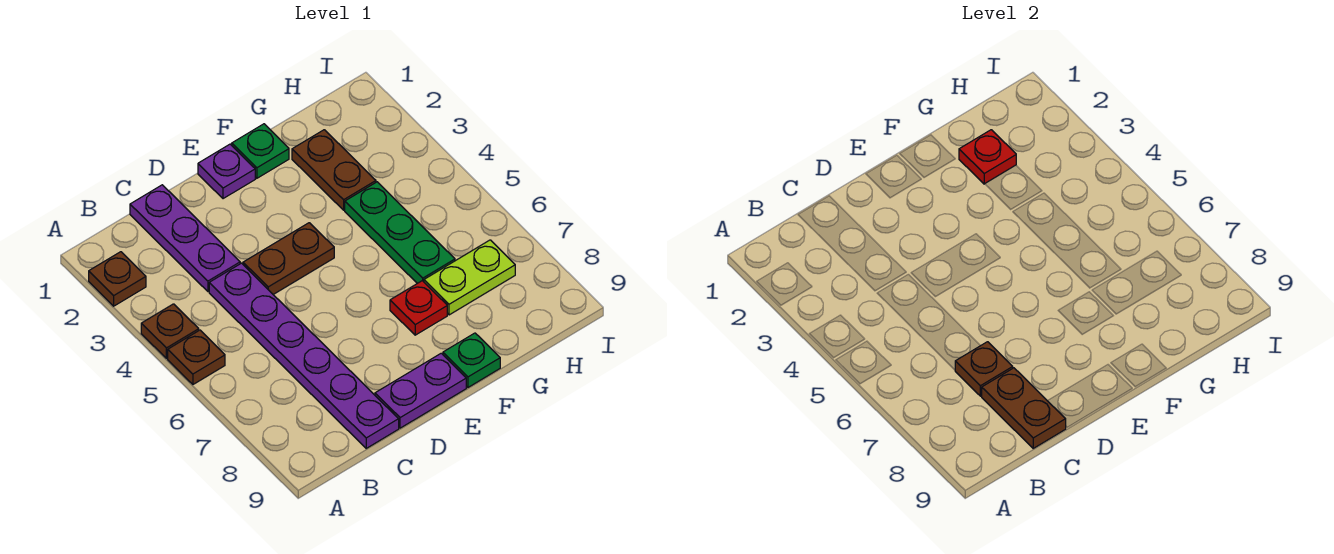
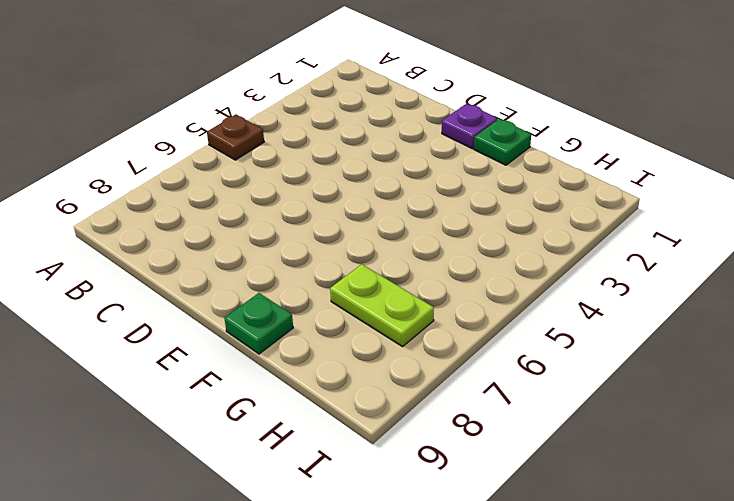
none -> brown 1x1 plate [89,252,146,306]
none -> brown 1x1 plate [141,304,199,358]
none -> purple 1x3 plate [130,185,240,292]

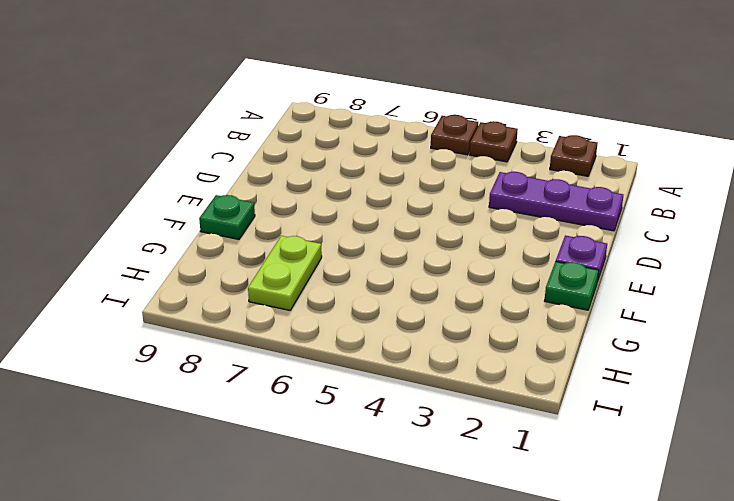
none -> purple 1x6 plate [209,263,399,448]
none -> brown 1x2 plate [243,223,334,294]
none -> purple 1x2 plate [375,353,466,428]

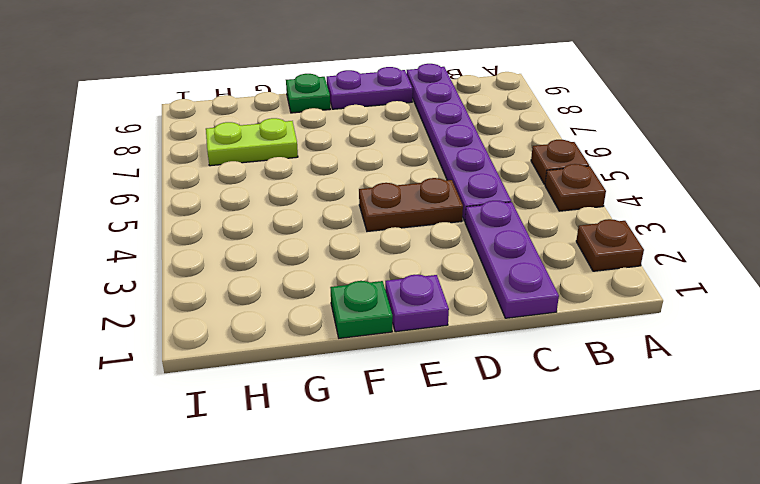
none -> red 1x1 plate [390,281,447,335]
none -> brown 1x2 plate [292,130,376,210]
none -> green 1x3 plate [345,182,455,283]

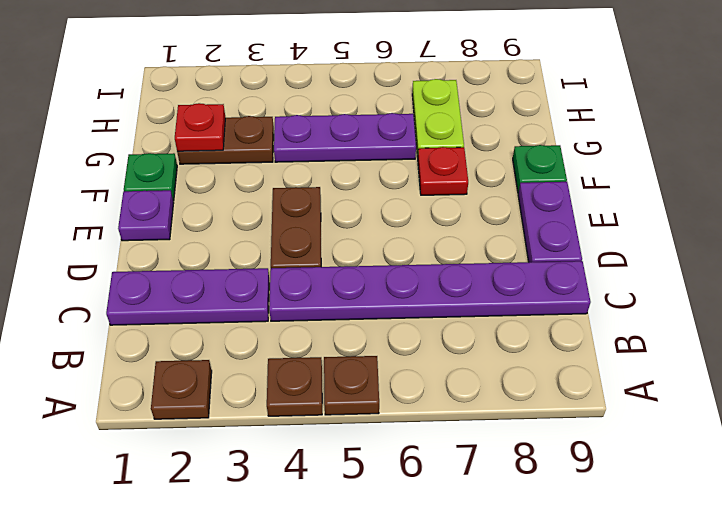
purple 1x3 plate [274,113,416,162] -> green 1x3 plate [345,182,455,283]
none -> brown 1x1 plate [955,342,1013,396]
none -> brown 1x2 plate [981,368,1066,448]

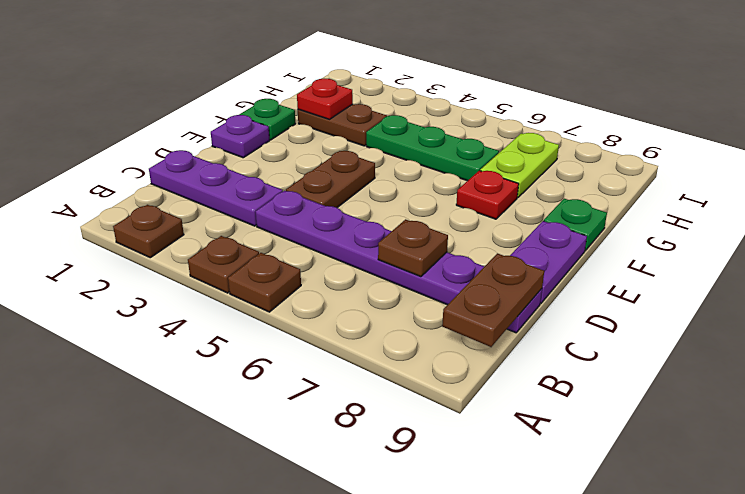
brown 1x2 plate [442,254,544,347] -> brown 1x2 plate turned to [981,368,1066,448]

